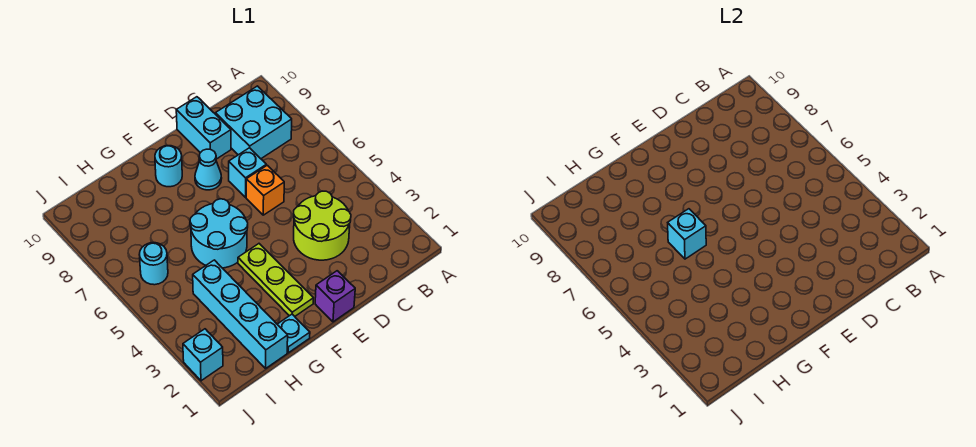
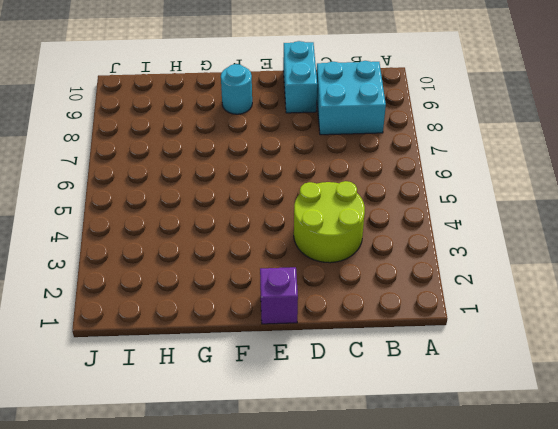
none -> orange 1x1 brick [246,165,284,215]
none -> cyan 1x1 brick [229,148,266,197]
none -> cyan 1x1 cone [195,149,222,190]

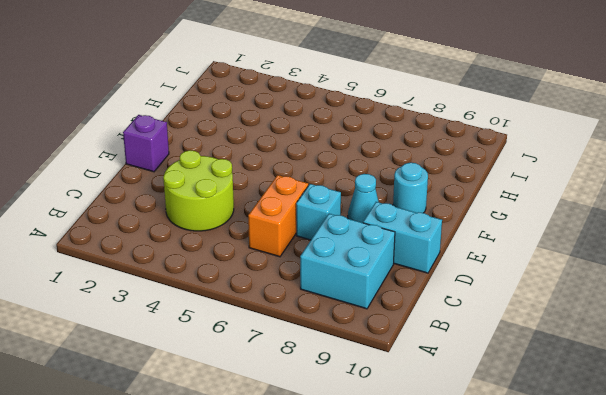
orange 1x2 brick [248,175,308,257] -> orange 1x1 brick [246,165,284,215]
none -> lime 1x3 plate [238,244,313,316]
none -> cyan 2x2 round brick [190,199,248,268]
none -> cyan 1x1 plate [277,314,310,353]

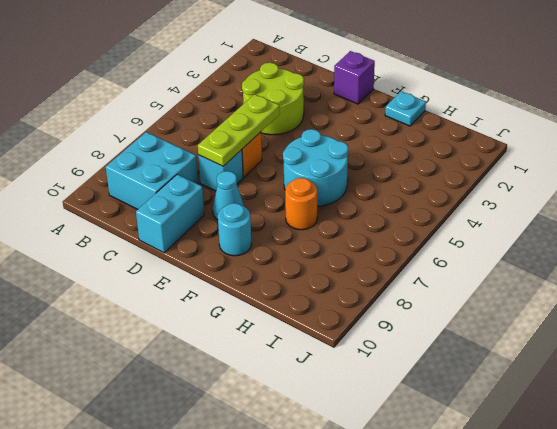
lime 1x3 plate [198,94,280,166] -> lime 1x3 plate moved to [238,244,313,316]
orange 1x1 round brick [285,178,317,230] -> none
none -> cyan 1x4 brick [193,260,288,368]
none -> cyan 1x1 round brick [139,243,168,285]
none -> cyan 1x1 brick [183,329,223,381]

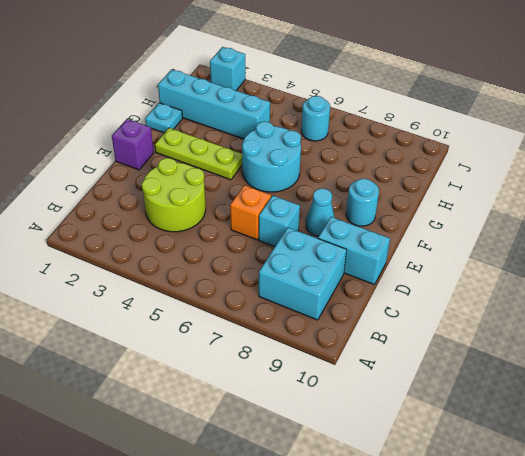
none -> cyan 1x1 brick [668,209,706,259]

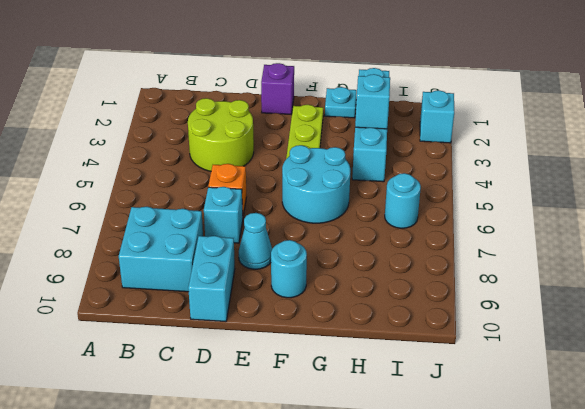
cyan 1x1 brick [355,74,390,129] -> cyan 1x1 brick moved to [668,209,706,259]

